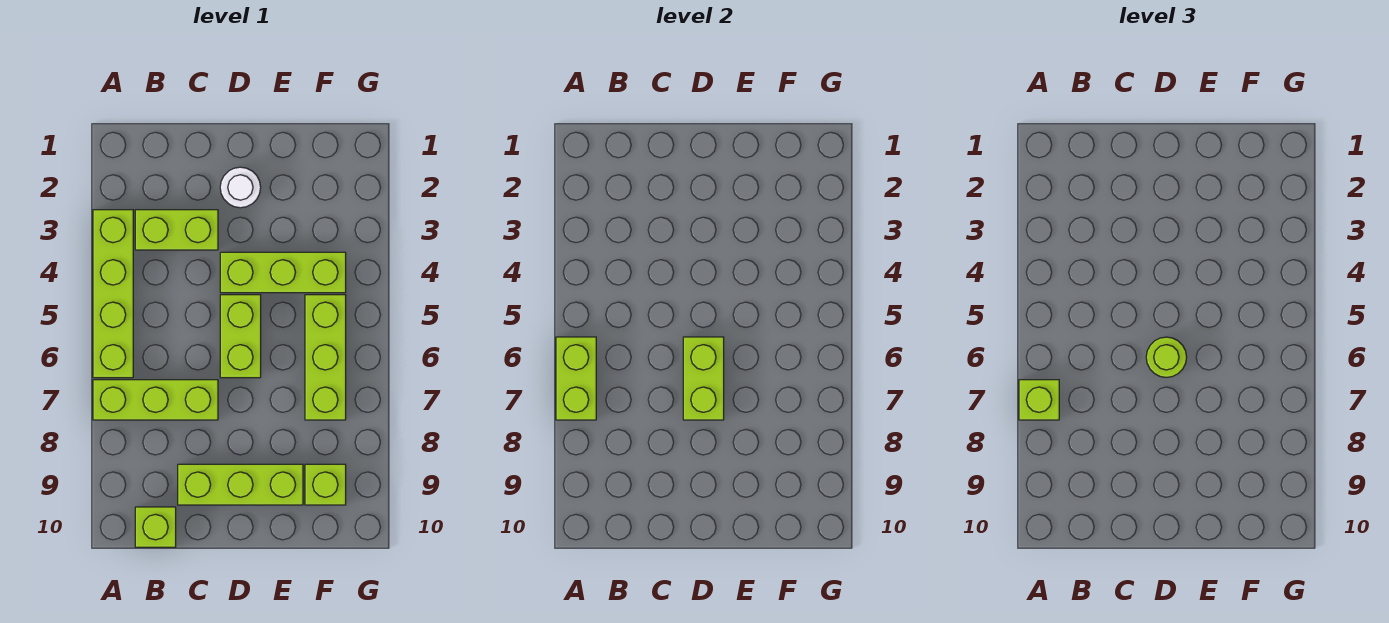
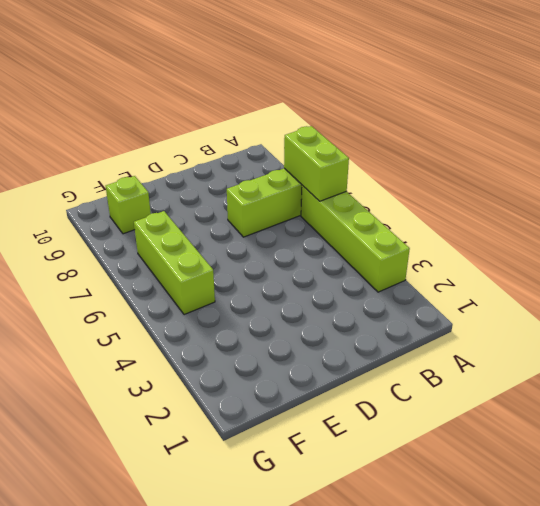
none -> lime 1x2 brick [135,210,218,250]
none -> lime 1x1 brick [135,507,176,547]
none -> lime 1x3 brick [178,464,303,505]

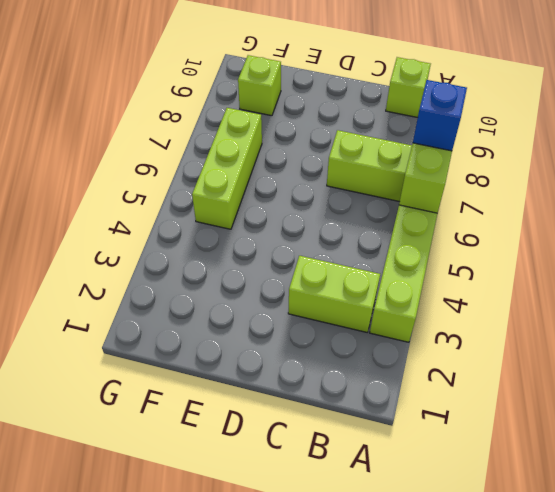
blue 1x1 brick [413,80,467,151] -> lime 1x1 brick [1019,380,1059,420]
none -> lime 1x3 brick [178,464,303,505]
none -> white 1x1 round brick [220,167,261,208]
none -> lime 1x3 brick [220,252,346,293]

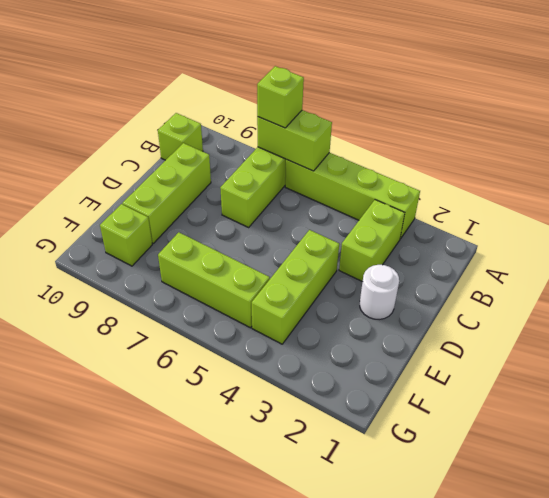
none -> lime 1x2 brick [220,295,261,378]
none -> lime 1x2 brick [683,337,724,420]
none -> lime 1x1 round brick [1146,337,1187,377]

